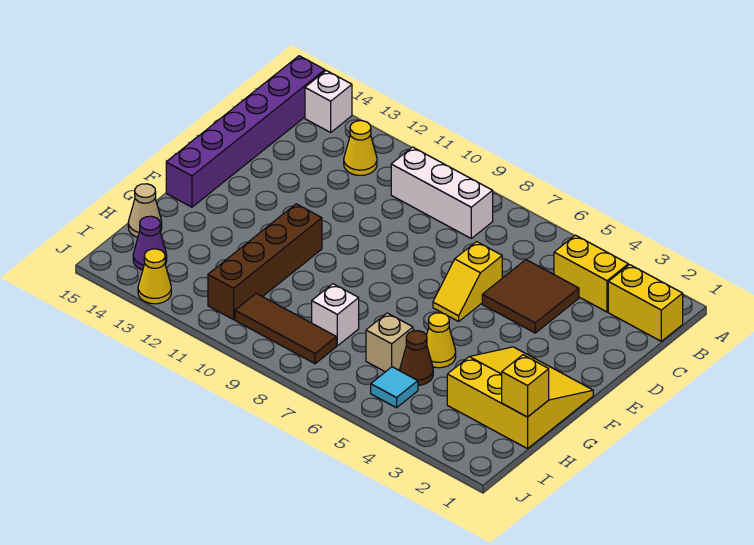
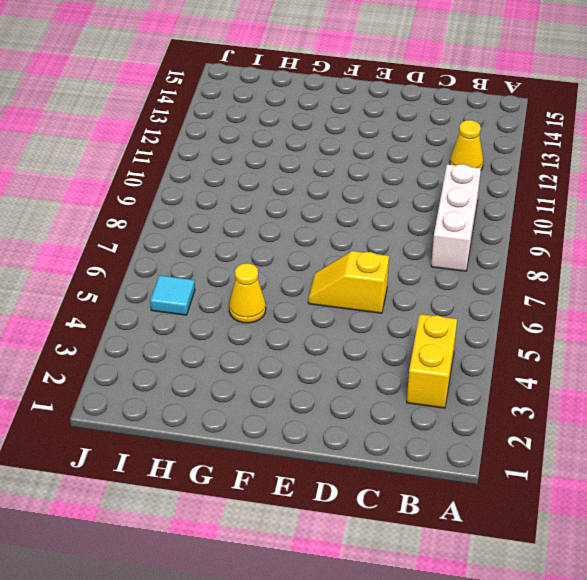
none -> white 1x1 brick [305,71,352,132]
none -> purple 1x6 brick [166,56,325,207]
none -> yellow 1x2 brick [608,265,683,341]

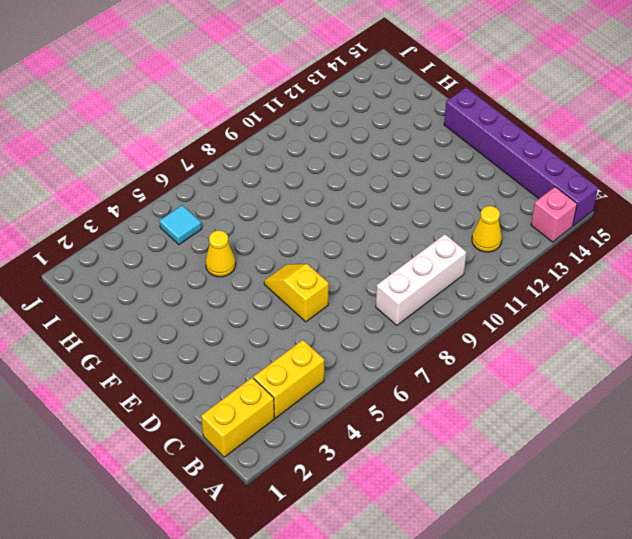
pink 1x1 brick [531,187,577,242] -> white 1x1 brick [305,71,352,132]
none -> brown 2x2 tile [482,260,579,333]
none -> yellow 3x3 slope [447,347,593,449]
none -> brown 1x4 brick [208,204,322,320]

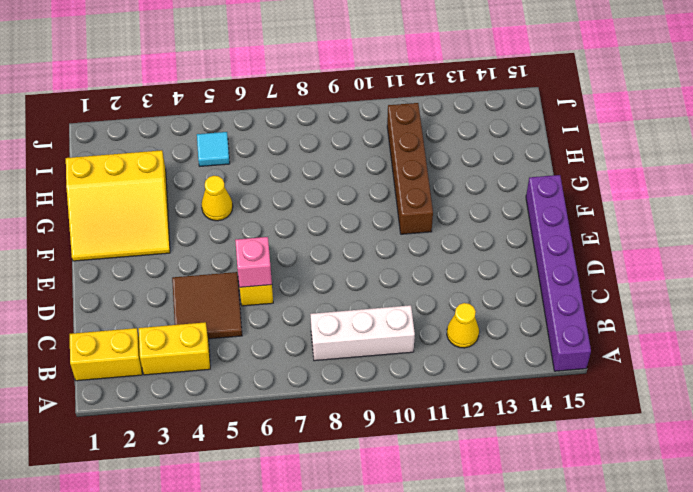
pink 1x1 brick [235,237,272,287] -> none
none -> white 1x1 brick [305,71,352,132]
none -> brown 1x1 cone [400,331,433,385]
none -> tan 1x1 brick [366,313,413,372]

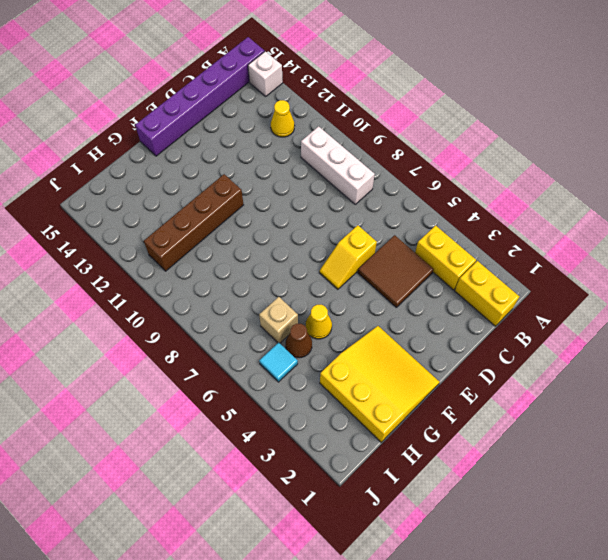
none -> white 1x1 brick [312,284,359,346]
none -> tan 1x1 cone [128,184,162,237]
none -> brown 1x3 tile [235,293,336,364]

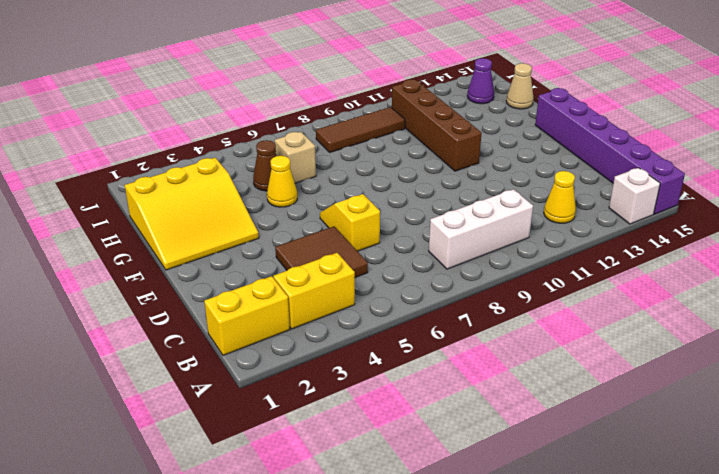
none -> white 1x1 brick [312,284,359,346]
none -> cyan 1x1 tile [371,367,418,408]
none -> yellow 1x1 cone [138,249,171,304]

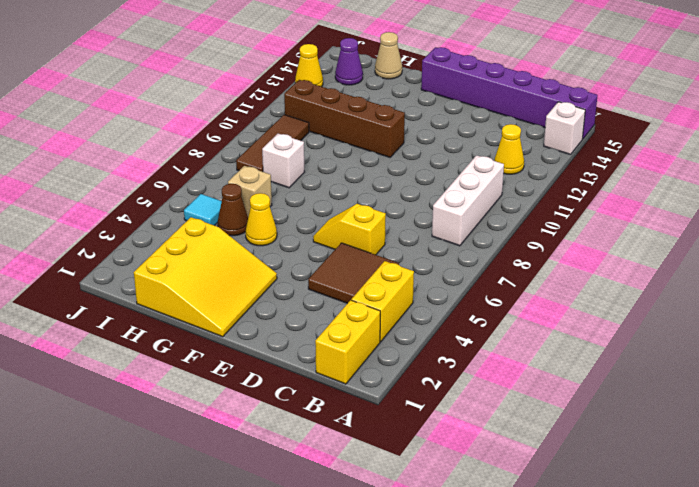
none -> yellow 1x1 brick [502,355,549,417]

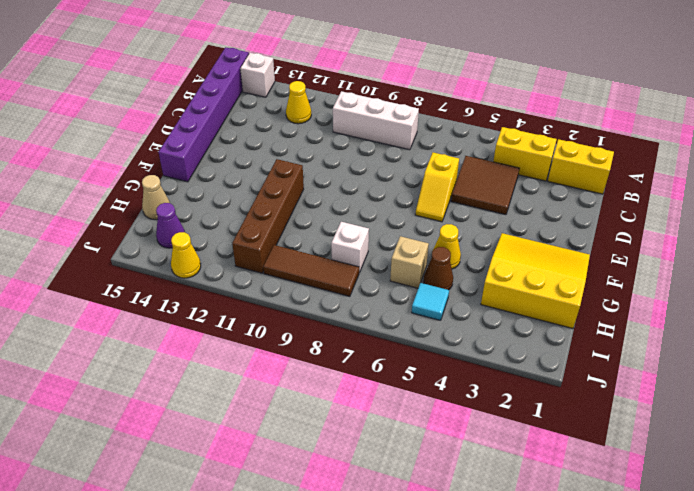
none -> yellow 1x1 brick [502,355,549,417]

